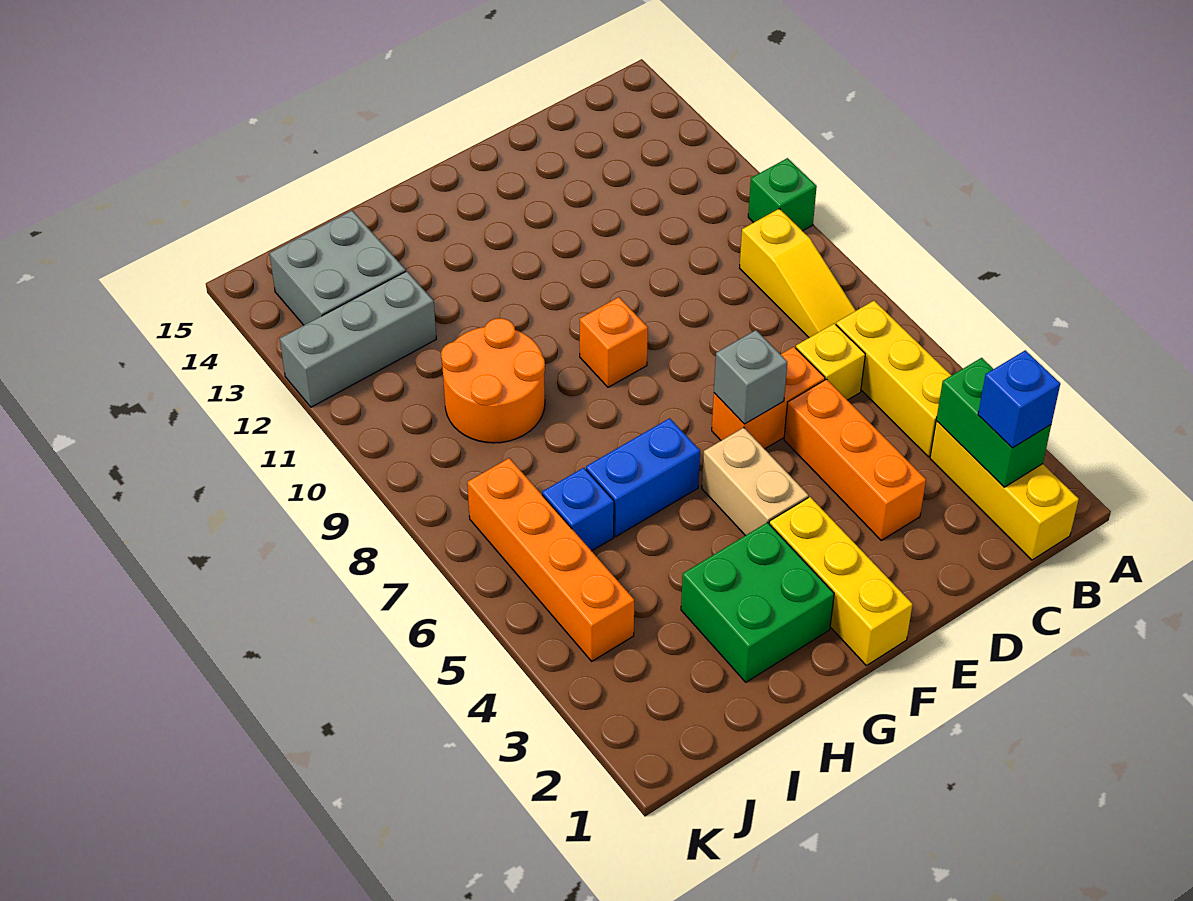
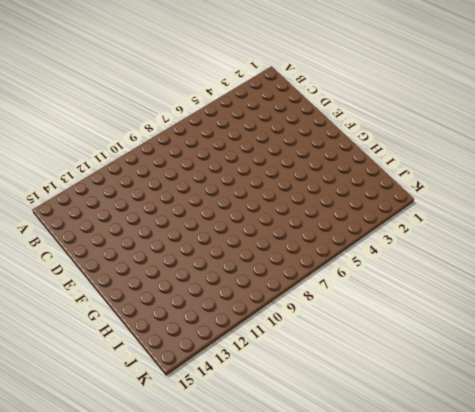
none -> green 1x1 brick [748,158,817,231]
none -> yellow 1x3 brick [930,421,1079,560]
none -> yellow 1x3 brick [836,301,951,457]

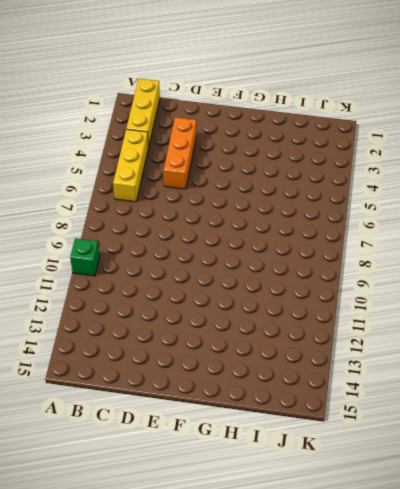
none -> yellow 1x3 slope [740,209,856,338]
none -> yellow 1x1 brick [796,323,865,400]
none -> orange 1x2 brick [712,347,825,449]

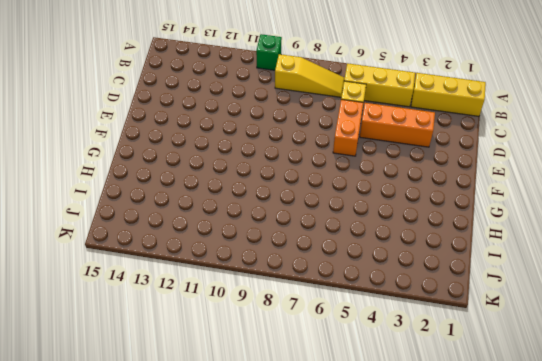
none -> yellow 1x3 brick [769,497,913,666]
none -> tan 1x2 brick [702,428,808,536]
none -> orange 1x1 brick [580,297,648,387]

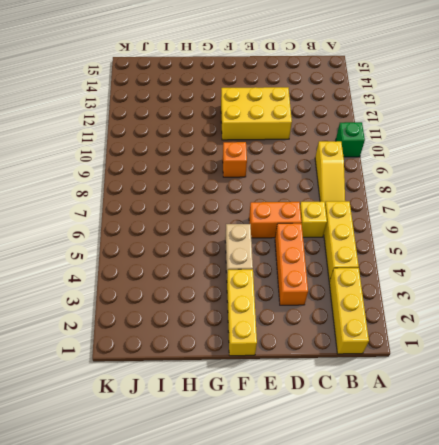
yellow 2x3 brick [221,87,292,140] -> none
none -> green 2x2 brick [681,522,834,682]
none -> blue 1x2 brick [586,418,700,536]
none -> orange 2x2 round brick [441,318,545,443]

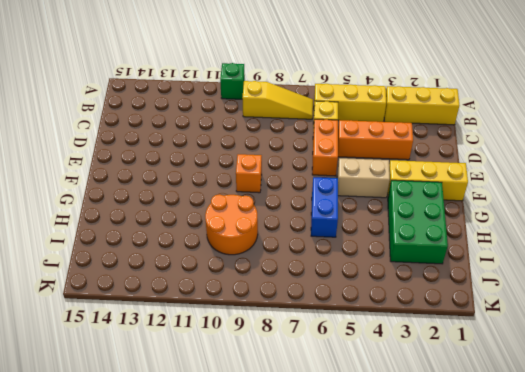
green 2x3 brick [388,180,448,264] -> green 2x2 brick [681,522,834,682]
none -> blue 1x1 brick [542,468,614,551]
none -> grey 1x3 brick [280,271,436,407]
none -> grey 2x2 brick [269,211,406,325]

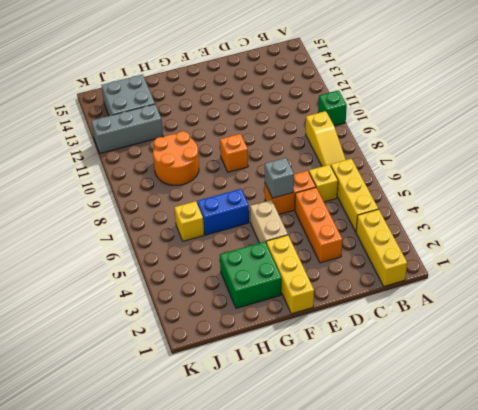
yellow 1x1 brick [174,201,204,241] -> blue 1x1 brick [542,468,614,551]
none -> orange 1x4 brick [467,458,634,661]
none -> green 1x2 brick [936,358,1051,487]
none -> blue 1x1 brick [978,350,1060,448]

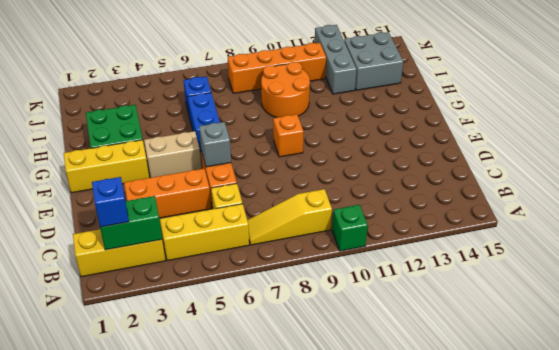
orange 1x4 brick [228,43,326,93] -> orange 1x4 brick moved to [467,458,634,661]

